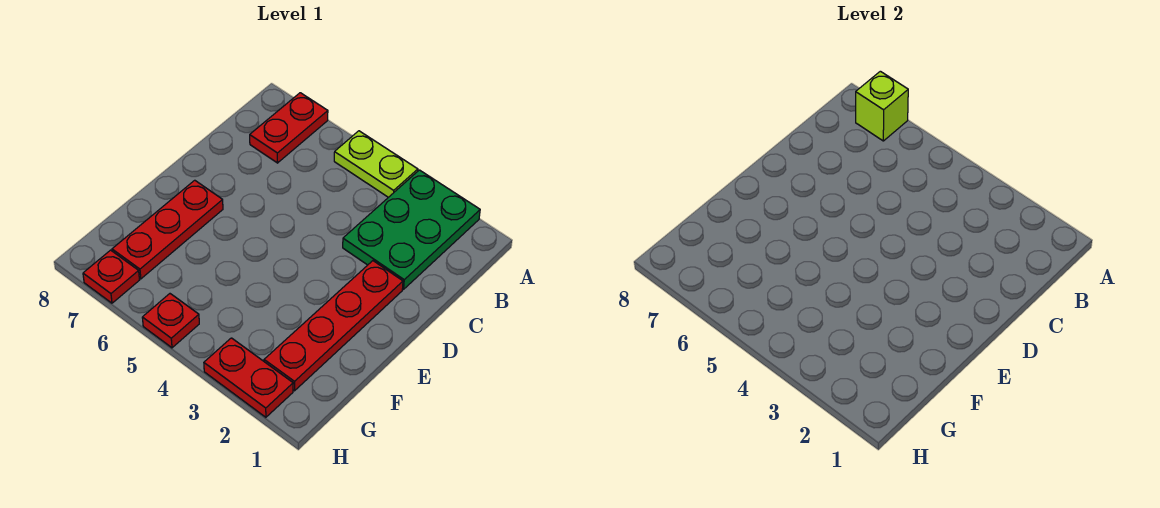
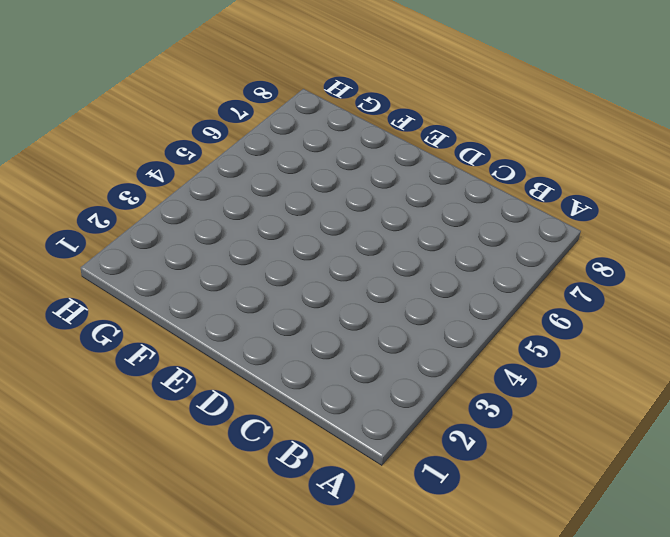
none -> green 2x3 plate [343,170,480,289]
none -> lime 1x2 plate [334,131,418,197]

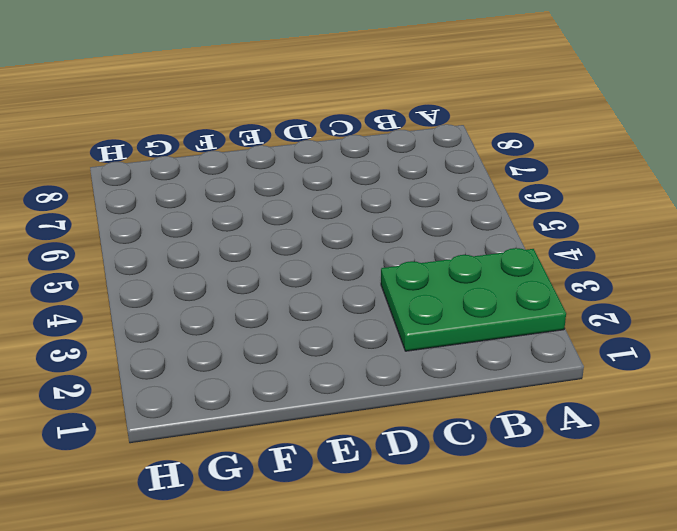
none -> lime 1x2 plate [334,131,418,197]
none -> red 1x2 plate [250,93,328,163]

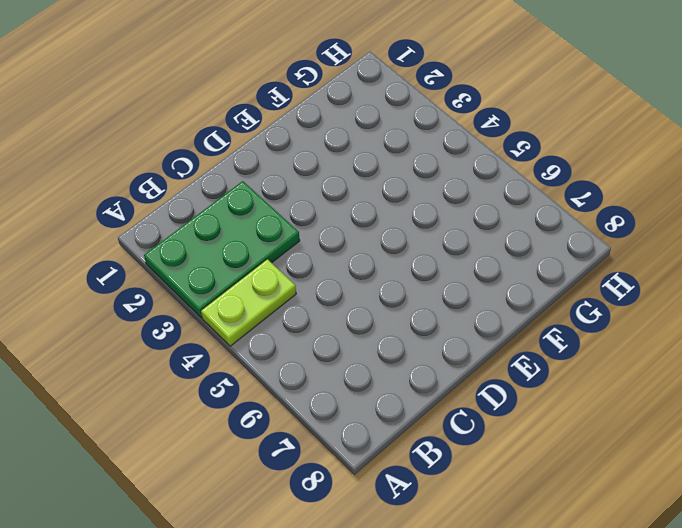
lime 1x2 plate [201,259,296,346] -> lime 1x2 plate turned to [334,131,418,197]
none -> red 1x2 plate [250,93,328,163]
none -> red 1x4 plate [264,261,403,391]

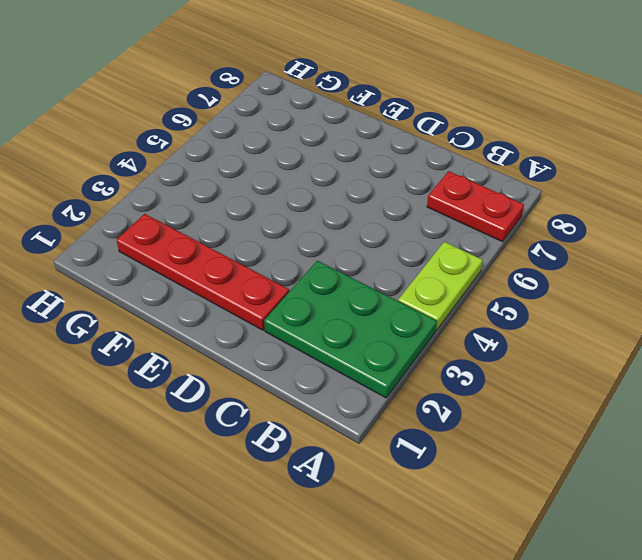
none -> red 1x3 plate [112,180,223,279]
none -> red 1x2 plate [204,338,293,417]

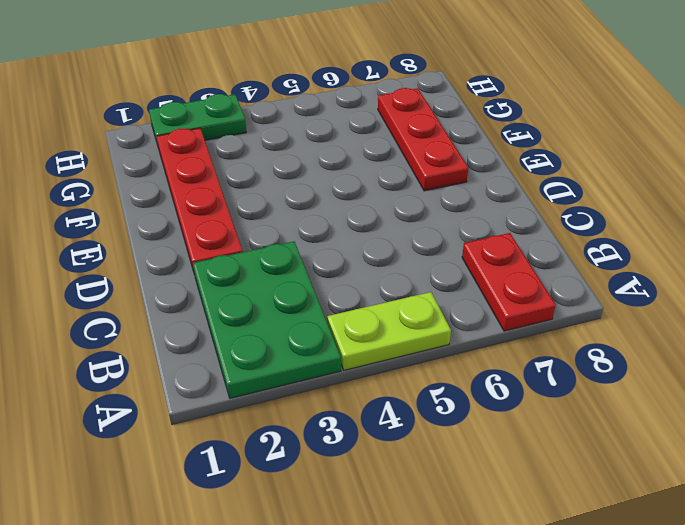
green 1x2 plate [149,94,246,145] -> red 1x2 plate [204,338,293,417]
none -> red 1x1 plate [142,294,199,348]
none -> red 1x1 plate [83,250,139,303]

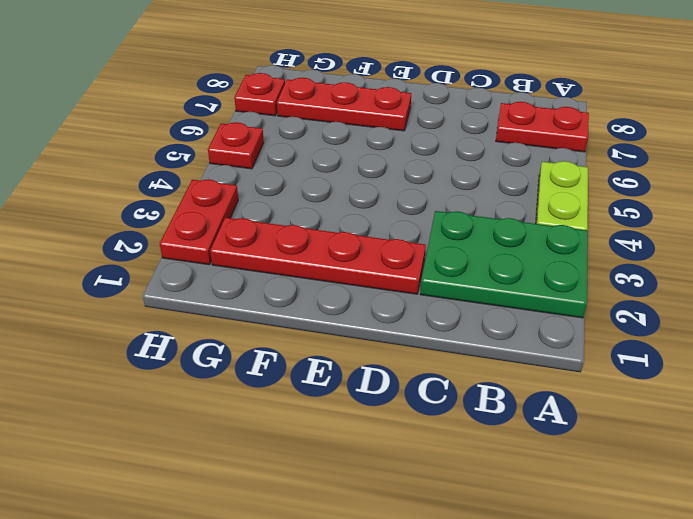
none -> lime 1x1 brick [856,71,908,141]

